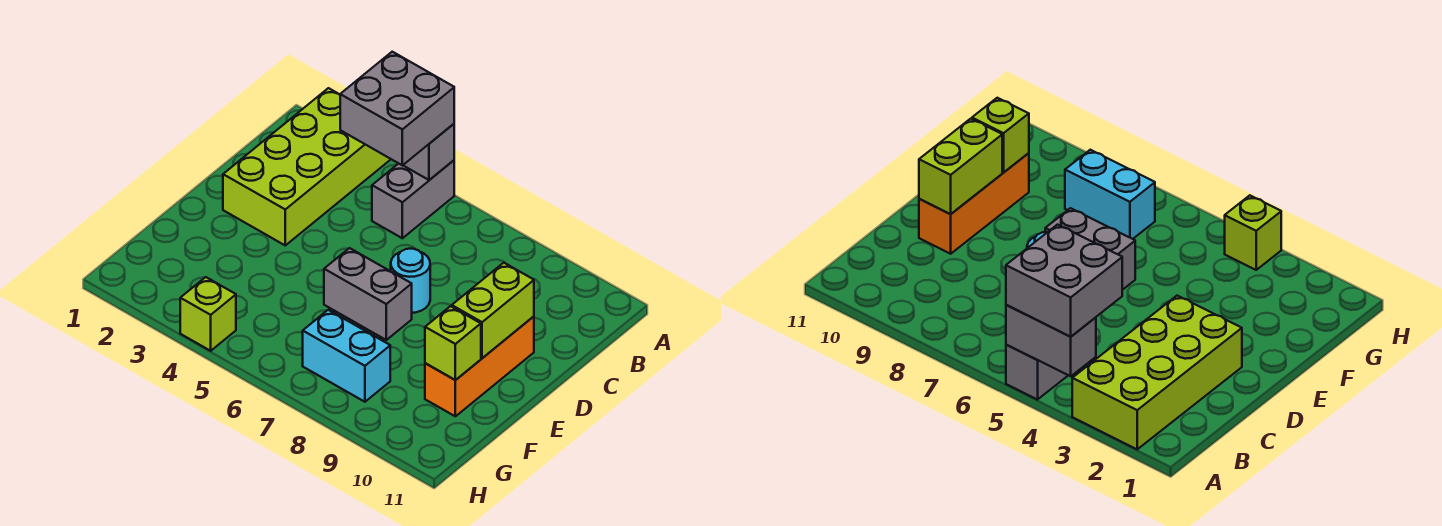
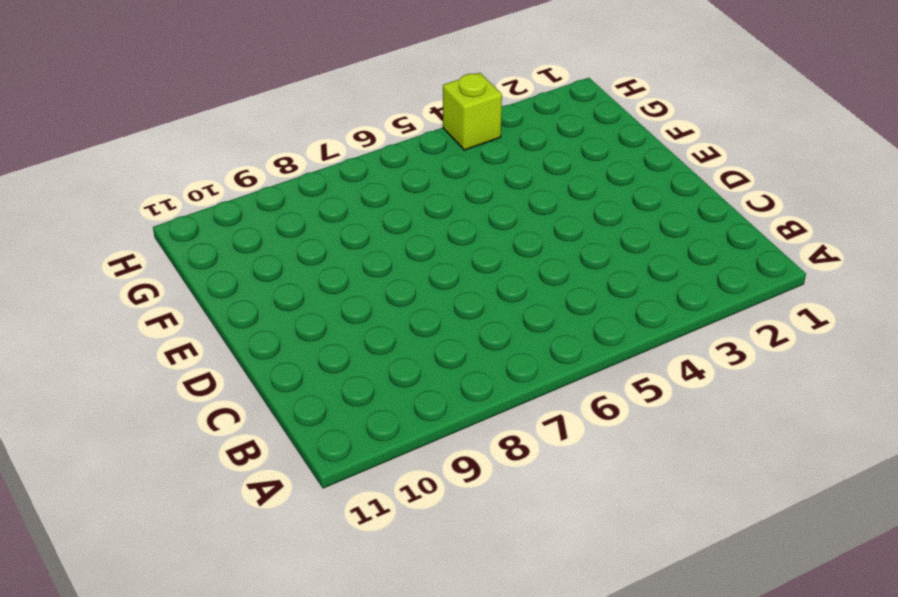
none -> lime 2x4 brick [223,88,391,245]
none -> grey 1x2 brick [372,160,454,238]

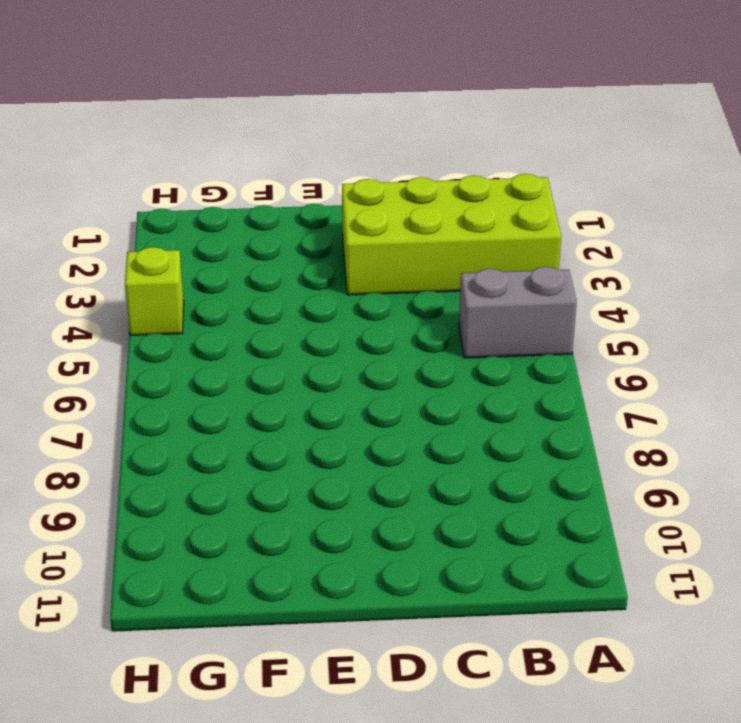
none -> cyan 1x1 round brick [391,249,430,313]
none -> orange 1x3 brick [425,316,534,416]

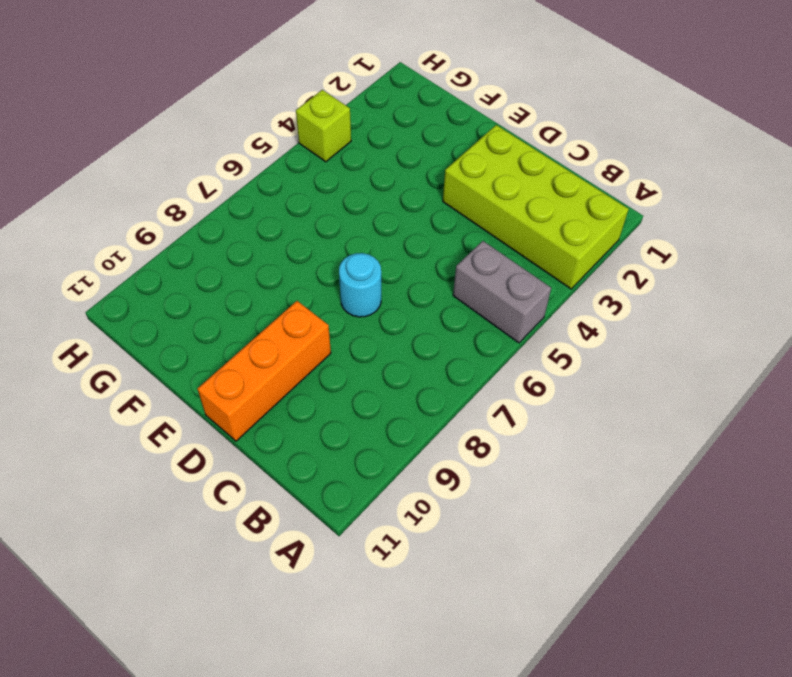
orange 1x3 brick [197,301,331,441] -> orange 1x3 brick turned to [425,316,534,416]
none -> grey 1x2 brick [324,248,412,340]
none -> cyan 1x2 brick [303,310,390,402]

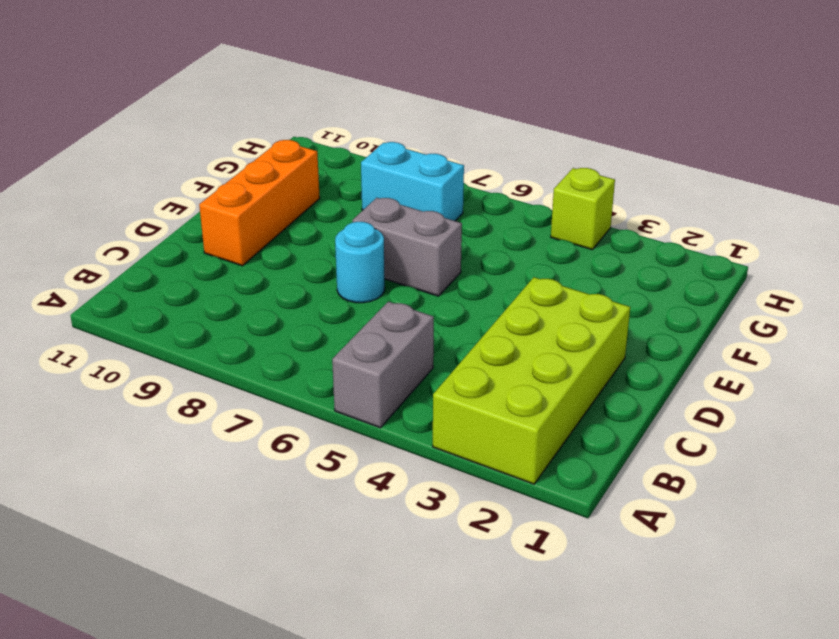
none -> grey 1x2 brick [403,124,454,180]
none -> lime 1x2 brick [452,263,534,358]

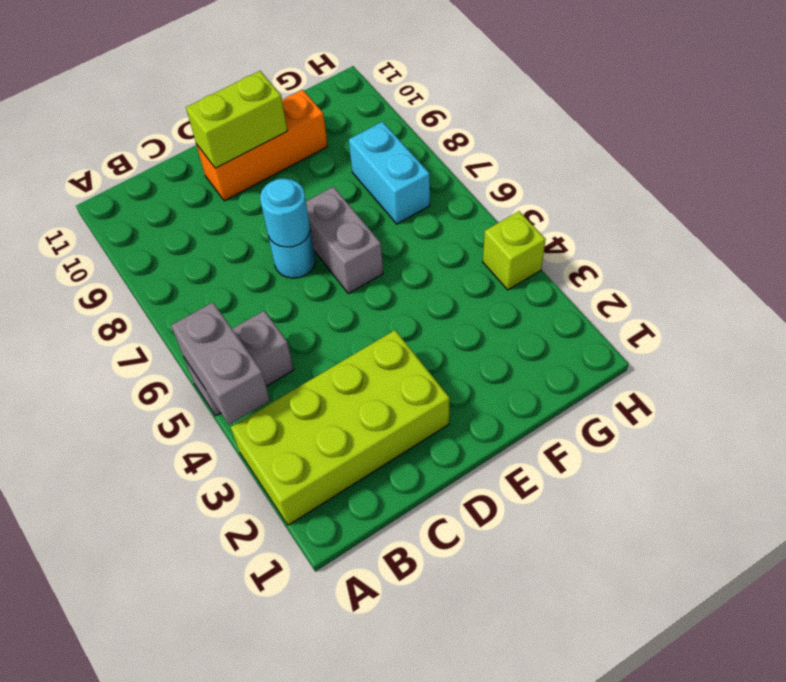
cyan 1x1 round brick [260,179,310,247] -> none
none -> lime 1x1 brick [425,306,481,380]
none -> grey 2x2 brick [340,52,454,165]

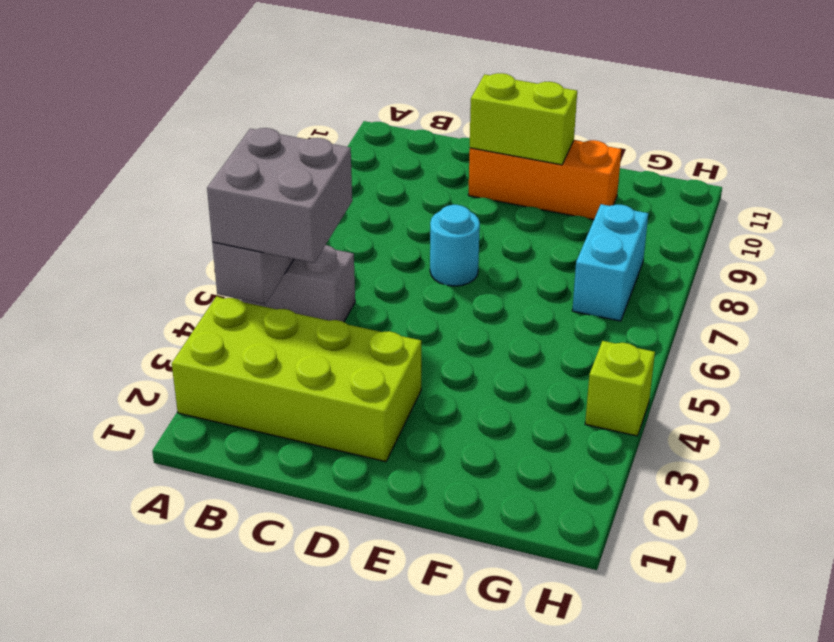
none -> grey 1x2 brick [324,248,412,340]
none -> lime 1x1 brick [425,306,481,380]

